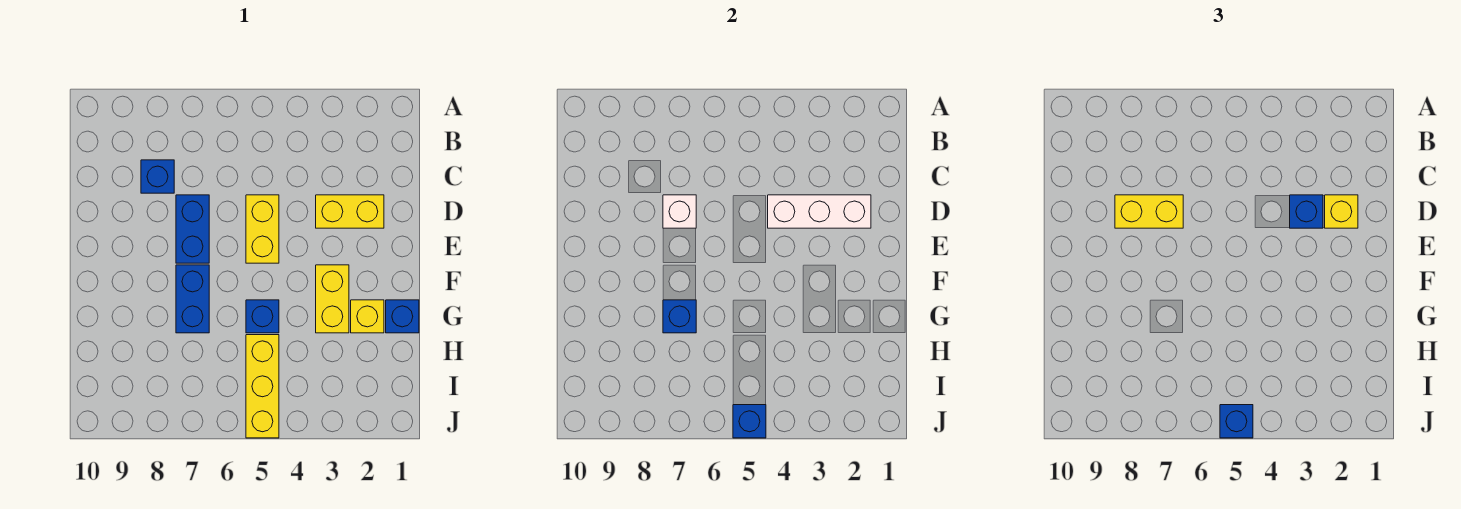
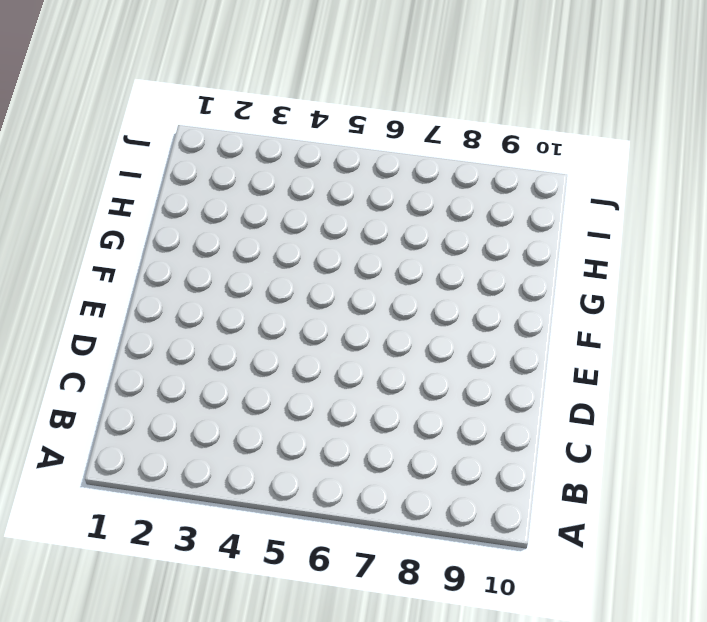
none -> blue 1x1 brick [141,160,174,193]
none -> yellow 1x2 brick [316,195,384,228]
none -> yellow 1x2 brick [246,195,279,263]

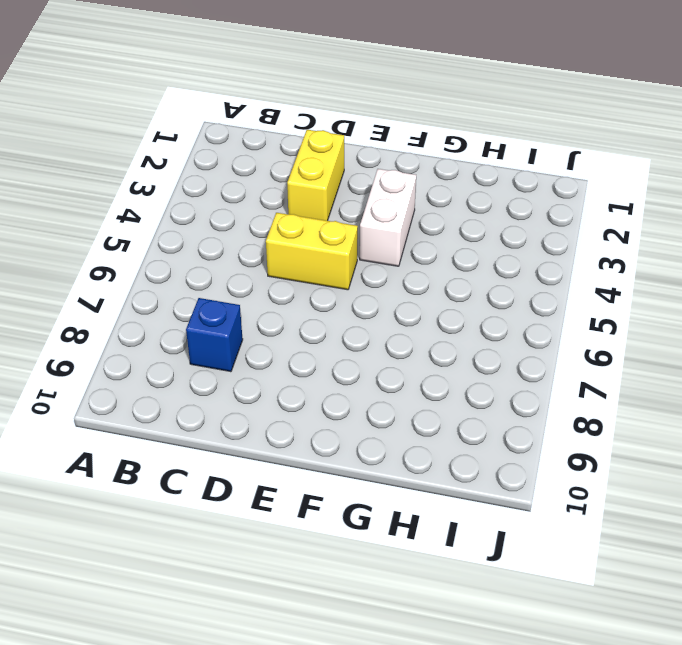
white 1x2 brick [360,169,416,266] -> yellow 1x2 brick [316,265,349,333]
none -> blue 1x2 brick [176,195,209,263]
none -> blue 1x2 brick [176,265,209,333]
none -> blue 1x1 brick [386,300,419,333]

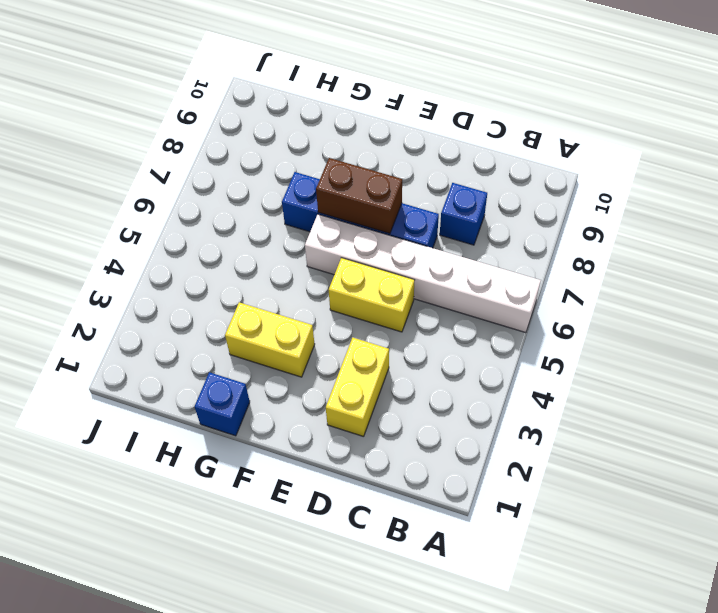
white 1x6 brick [305,214,541,333] -> none
brown 1x2 brick [316,158,402,234] -> none
none -> yellow 1x1 brick [351,300,384,333]
none -> blue 1x1 brick [246,300,279,333]
none -> yellow 1x3 brick [246,335,279,438]

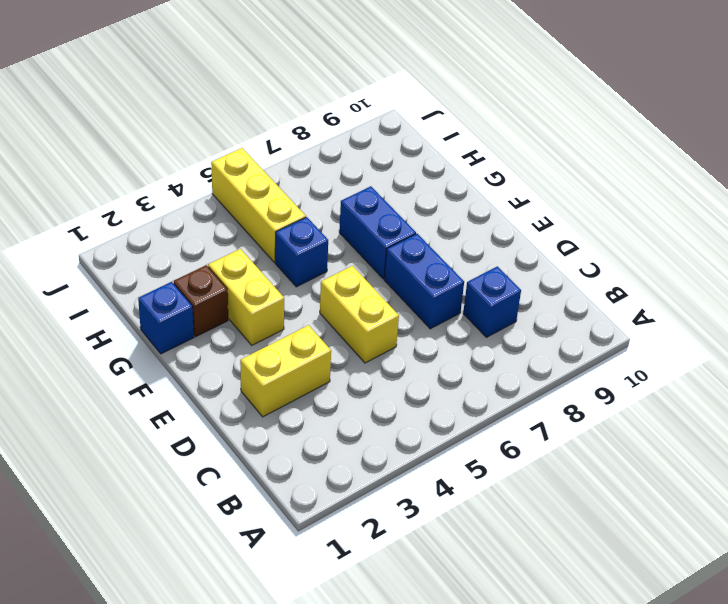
brown 1x1 brick [174,265,228,337] -> yellow 1x1 brick [351,300,384,333]
none -> white 1x3 brick [768,195,871,228]
none -> white 1x1 brick [663,195,696,228]
none -> blue 1x1 brick [663,300,696,333]

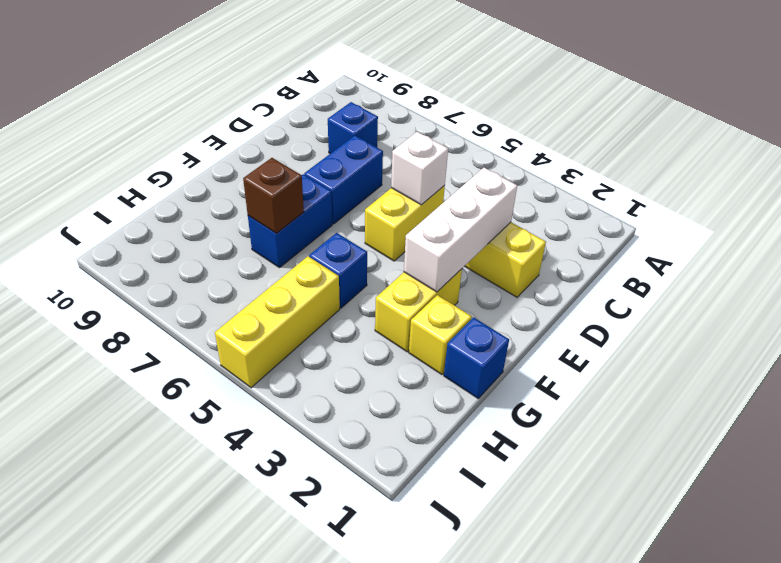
white 1x3 brick [404,168,517,292] -> white 1x3 brick turned to [768,195,871,228]
white 1x1 brick [391,132,448,205] -> white 1x1 brick moved to [663,195,696,228]
brown 1x1 brick [243,158,304,233] -> blue 1x1 brick [663,300,696,333]
none -> blue 1x1 brick [733,405,766,438]
none -> yellow 1x1 brick [1325,195,1358,228]
none -> blue 1x1 brick [1290,195,1323,228]

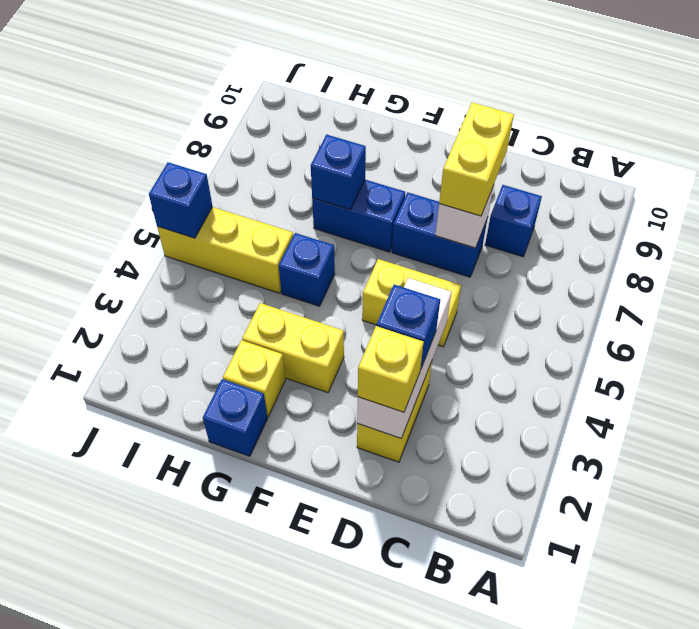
none -> blue 1x1 brick [1220,405,1253,438]

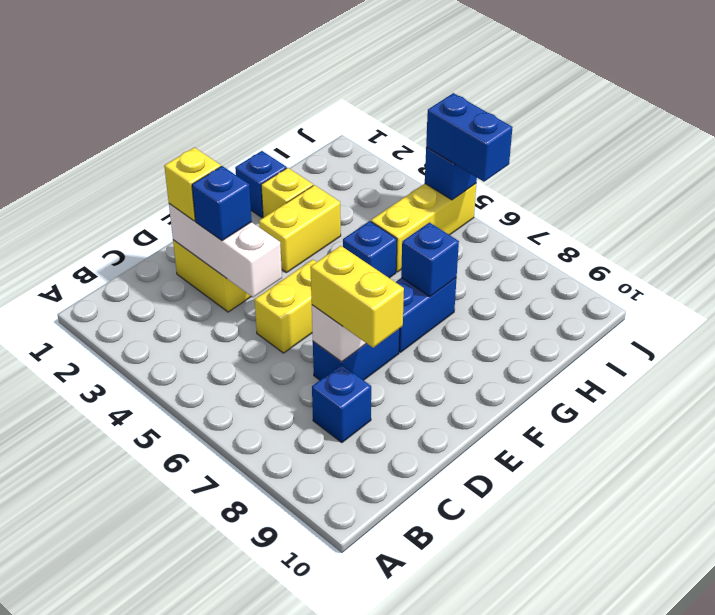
blue 1x2 brick [426,93,512,182] -> blue 1x1 brick [1220,405,1253,438]

